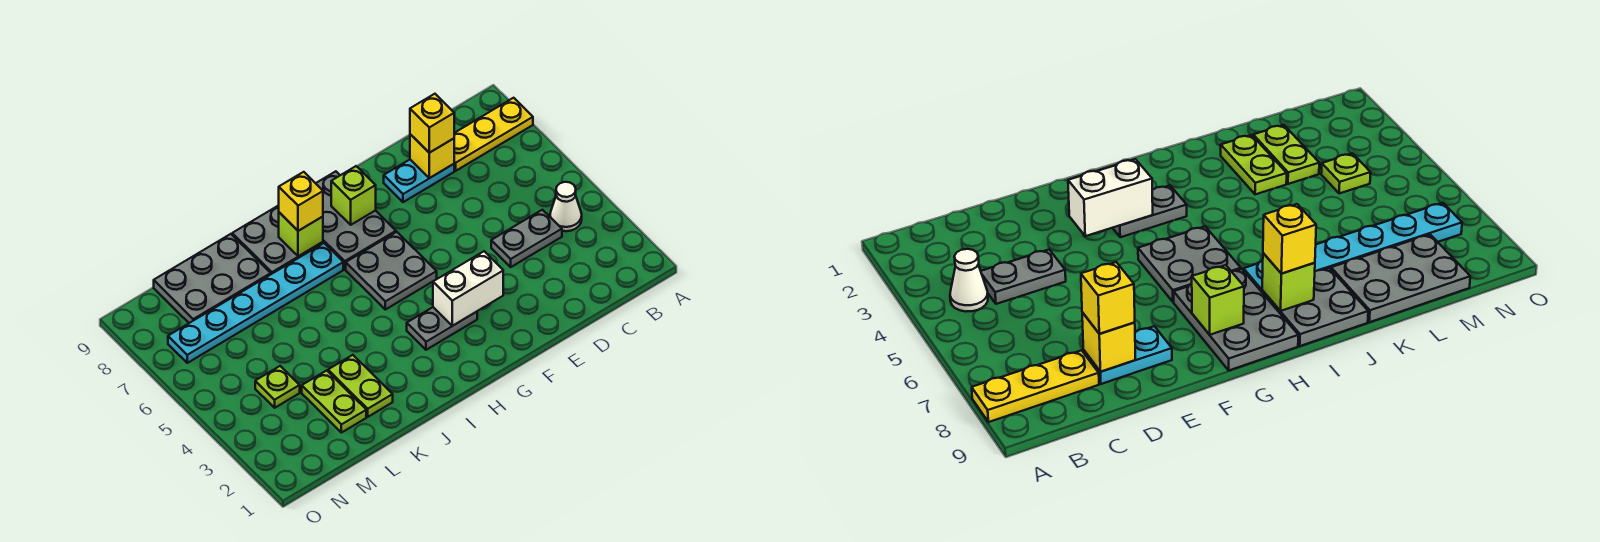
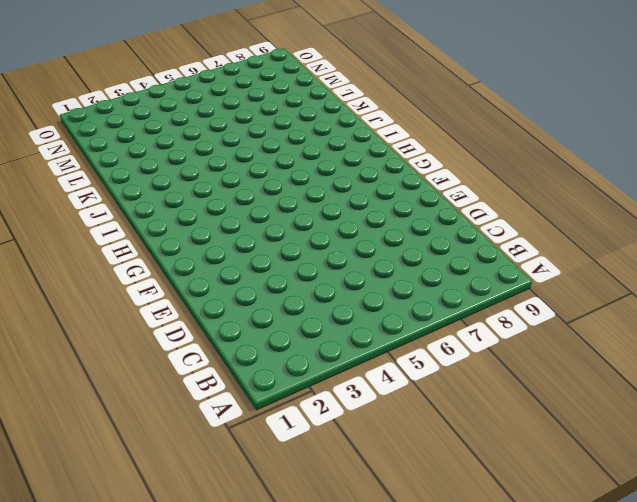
none -> yellow 1x3 plate [454,98,533,171]
none -> white 1x1 cone [550,182,582,231]
none -> grey 1x2 plate [491,210,562,267]

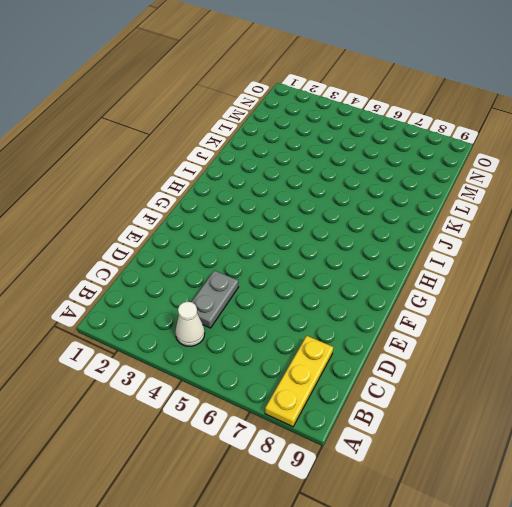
none -> cyan 1x2 plate [384,160,454,202]
none -> grey 1x2 plate [407,307,477,350]
none -> grey 2x2 plate [346,232,437,310]

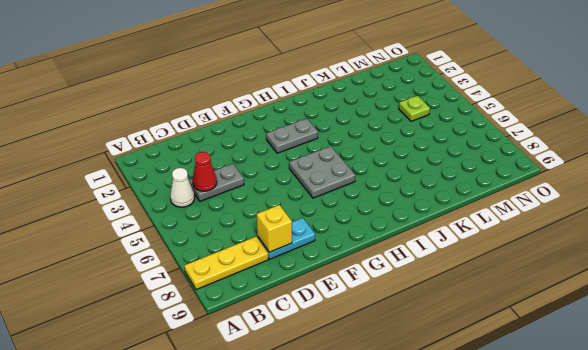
red 1x1 cone [193,152,217,191] -> none
none -> grey 2x3 plate [316,171,396,269]
none -> cyan 1x6 plate [168,243,343,363]
none -> grey 2x2 plate [232,205,323,274]

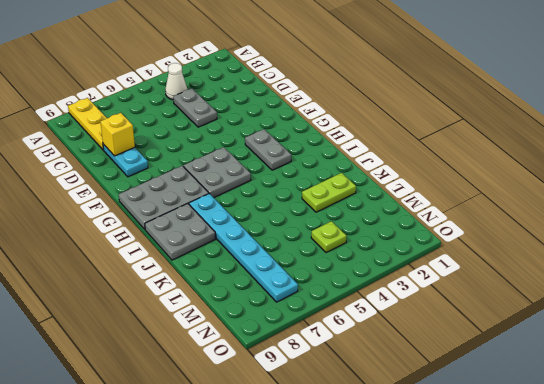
none -> grey 2x3 plate [154,234,271,323]
none -> lime 1x2 plate [302,370,366,433]
none -> white 1x2 brick [433,251,503,326]

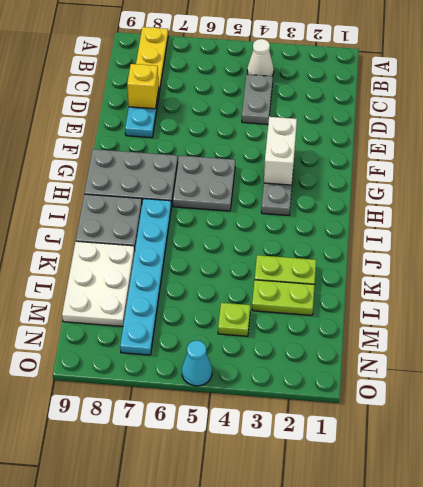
white 2x3 plate [62,241,135,326] -> grey 2x3 plate [154,234,271,323]
cyan 1x1 cone [182,340,212,386] -> none
none -> lime 1x1 brick [331,166,376,225]
none -> lime 1x1 brick [279,212,323,256]
none -> yellow 1x1 brick [410,94,454,153]

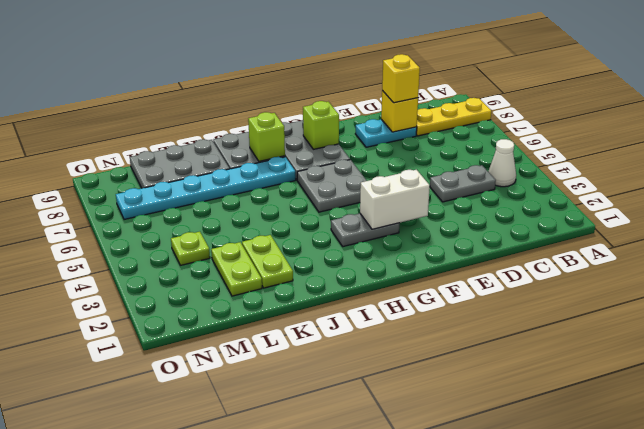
none -> yellow 1x1 brick [279,172,323,231]

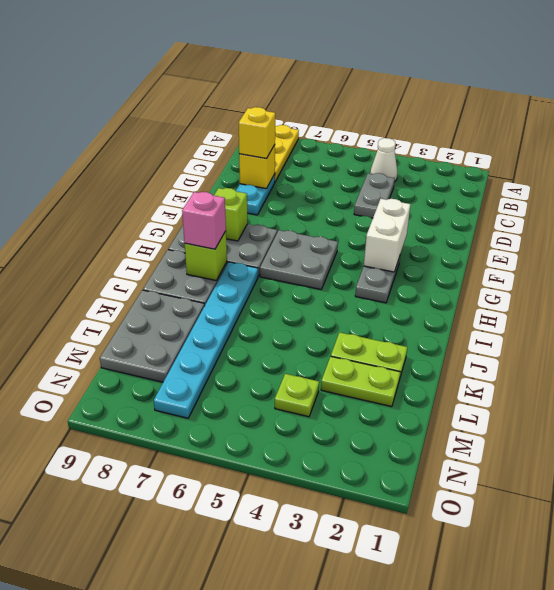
pink 1x1 brick [182,192,226,249] -> yellow 1x1 brick [279,172,323,231]

